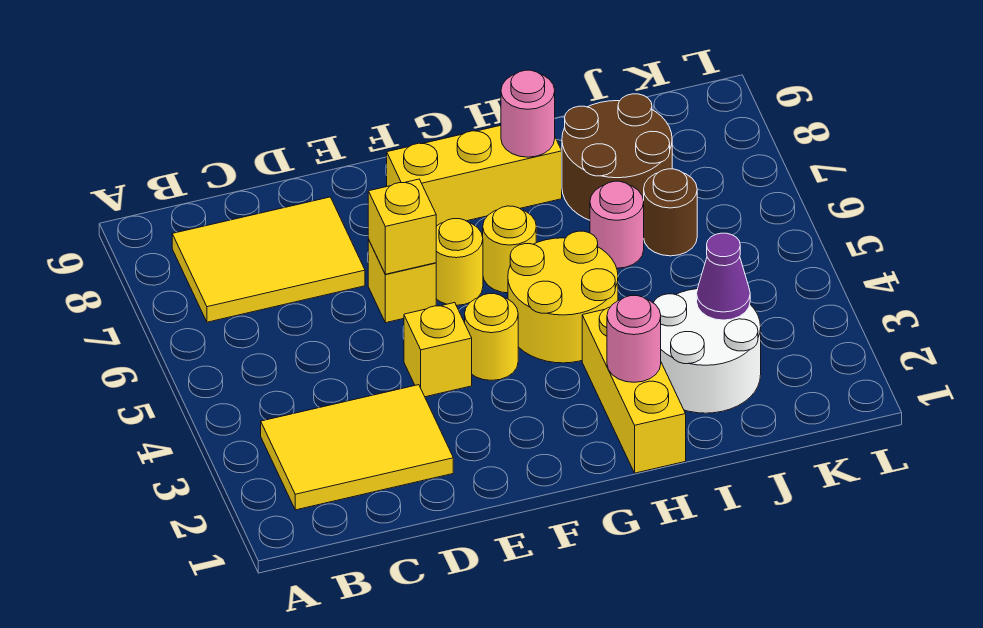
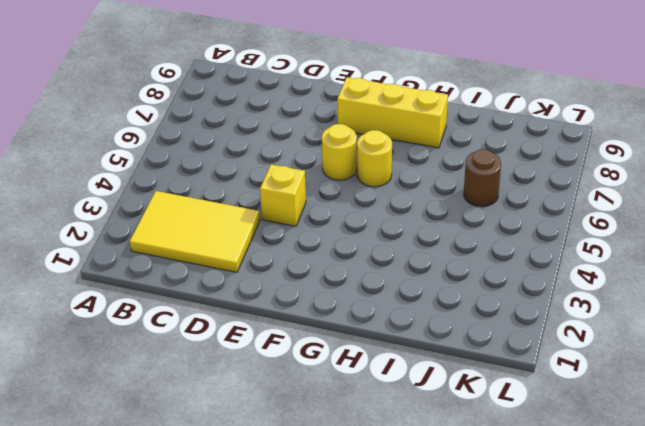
none -> yellow 2x3 tile [172,197,365,322]
none -> yellow 1x1 brick [368,240,436,323]
none -> yellow 1x1 round brick [465,294,518,380]

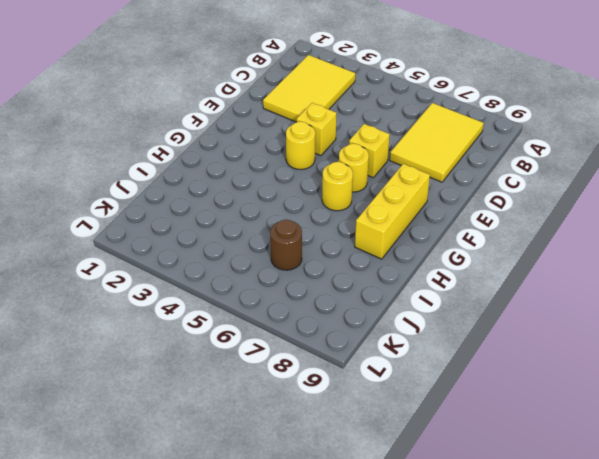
none -> yellow 2x2 round brick [508,231,618,363]
none -> yellow 1x3 brick [582,307,686,473]
none -> white 2x2 round brick [654,289,761,413]

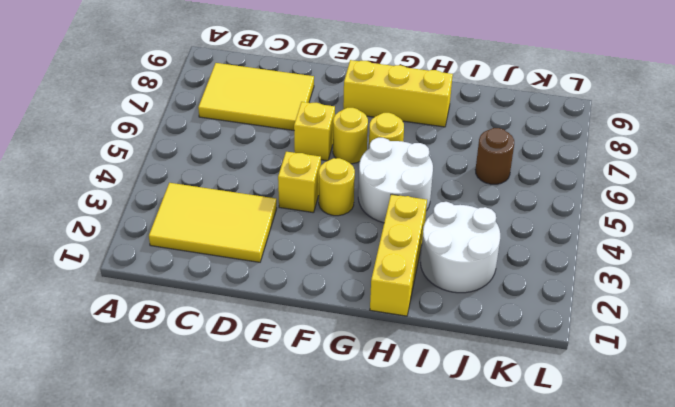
white 2x2 round brick [358,138,433,223] -> yellow 2x2 round brick [508,231,618,363]
none -> pink 1x1 round brick [590,181,644,268]
none -> brown 2x2 round brick [562,94,672,220]
none -> yellow 1x1 brick [368,179,436,274]

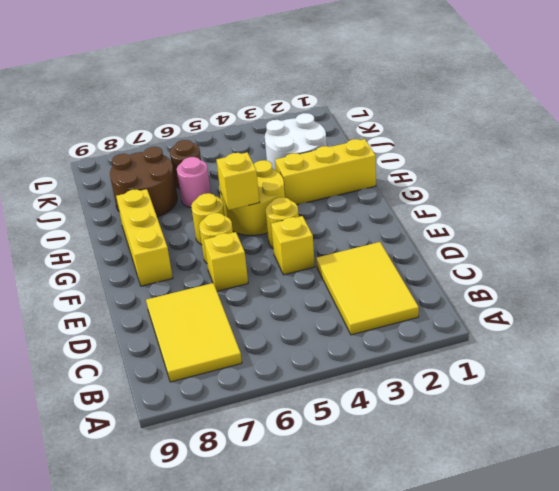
yellow 1x1 brick [217,152,260,210] -> yellow 1x1 brick moved to [368,179,436,274]
none -> pink 1x1 round brick [607,296,661,382]
none -> pink 1x1 round brick [501,70,555,157]
none -> purple 1x1 cone [697,233,750,320]

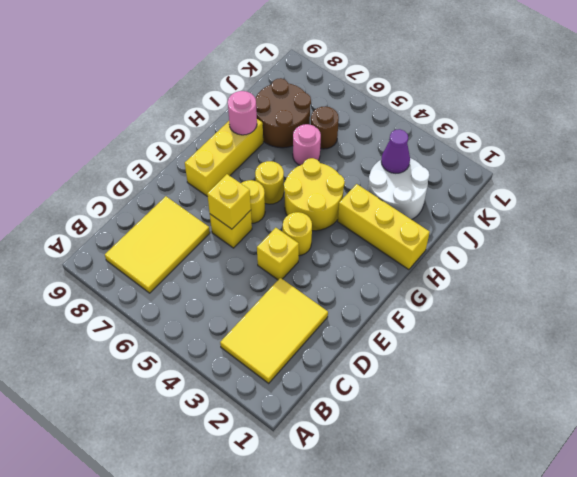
none -> pink 1x1 round brick [607,296,661,382]

